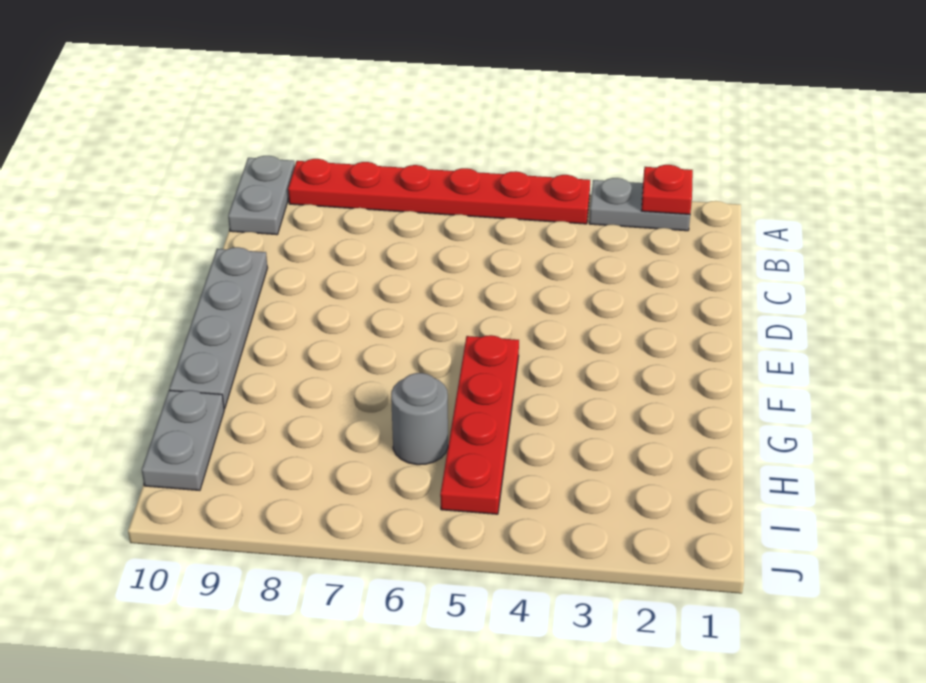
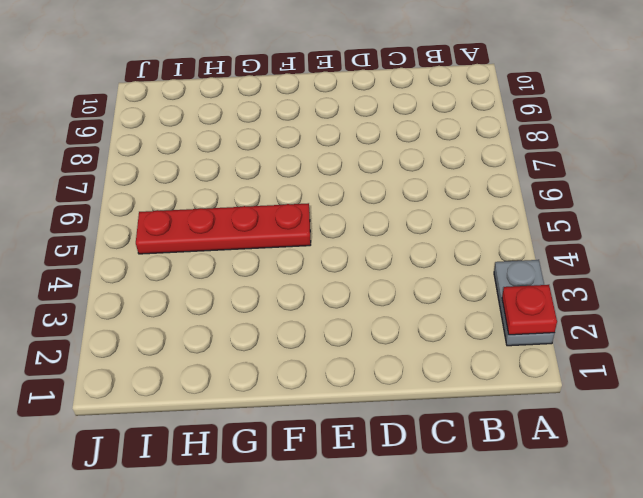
none -> red 1x6 plate [288,159,590,224]
none -> grey 1x2 plate [228,156,295,235]

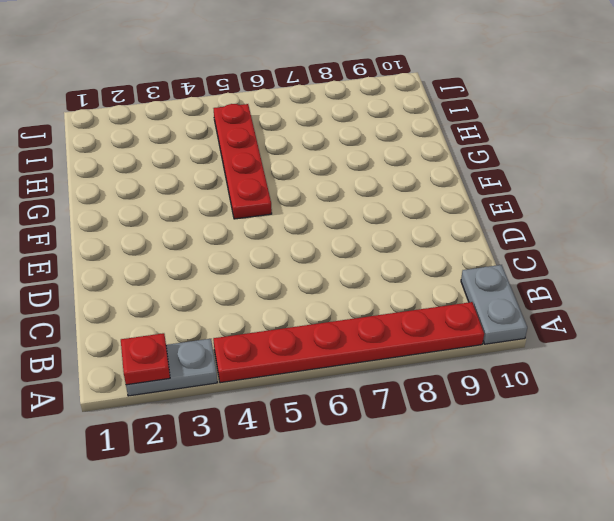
none -> grey 1x4 plate [169,247,267,409]
none -> grey 1x1 round brick [391,373,448,465]

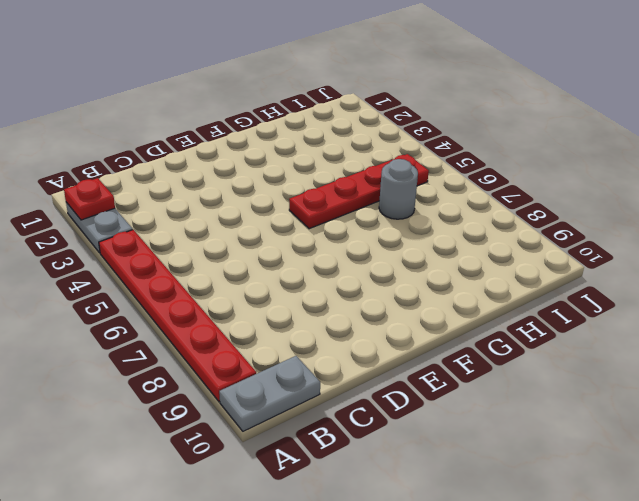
none -> grey 1x4 plate [169,247,267,409]
none -> grey 1x2 plate [142,390,224,490]

